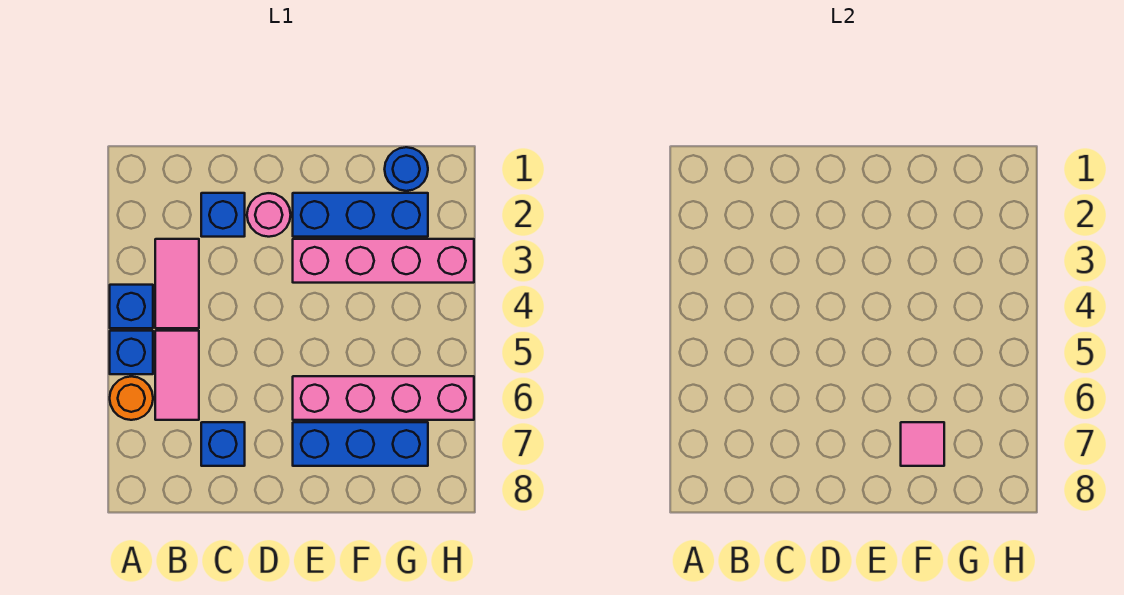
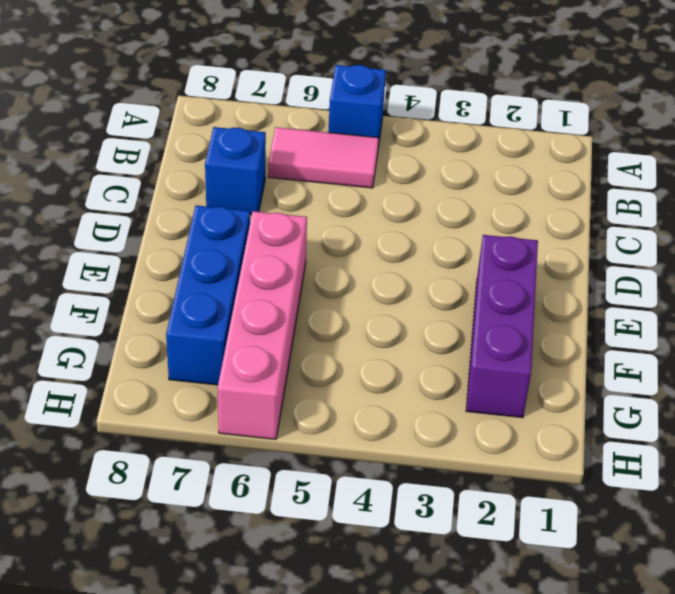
purple 1x3 brick [466,235,538,418] -> blue 1x3 brick [293,193,428,237]
none -> blue 1x1 brick [110,285,153,328]
none -> orange 1x1 round brick [110,376,153,420]
none -> pink 1x2 tile [155,239,199,328]

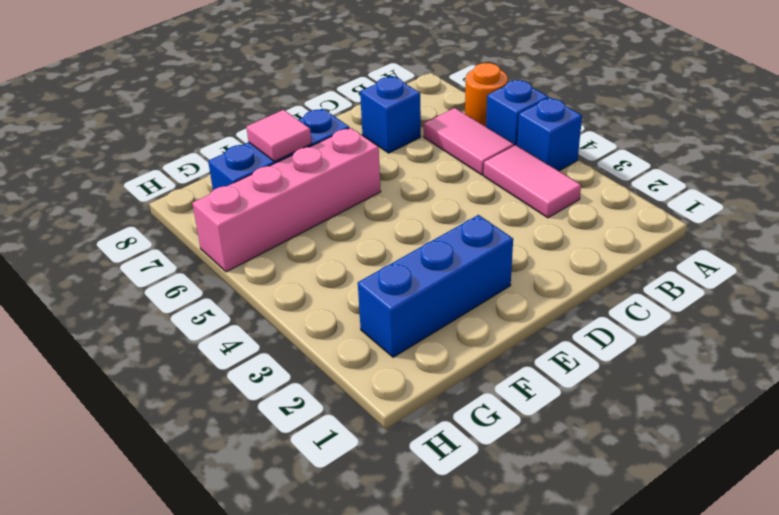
none -> blue 1x1 brick [201,193,245,237]
none -> pink 1x1 round brick [247,193,291,237]
none -> pink 1x4 brick [293,239,474,283]

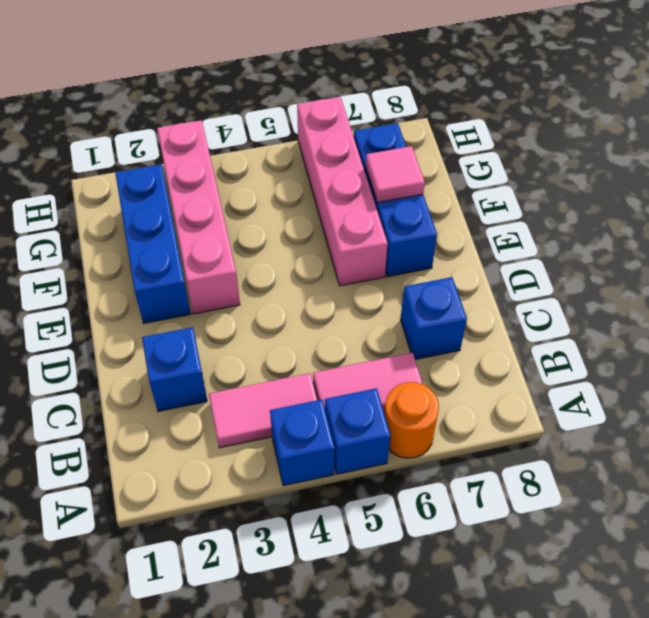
none -> pink 1x1 round brick [247,193,291,237]
none -> blue 1x1 round brick [385,147,428,191]

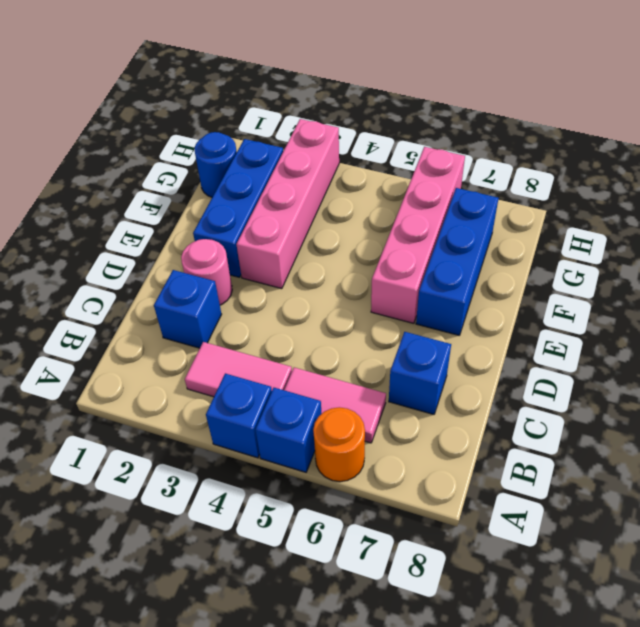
none -> pink 1x1 tile [901,422,944,466]

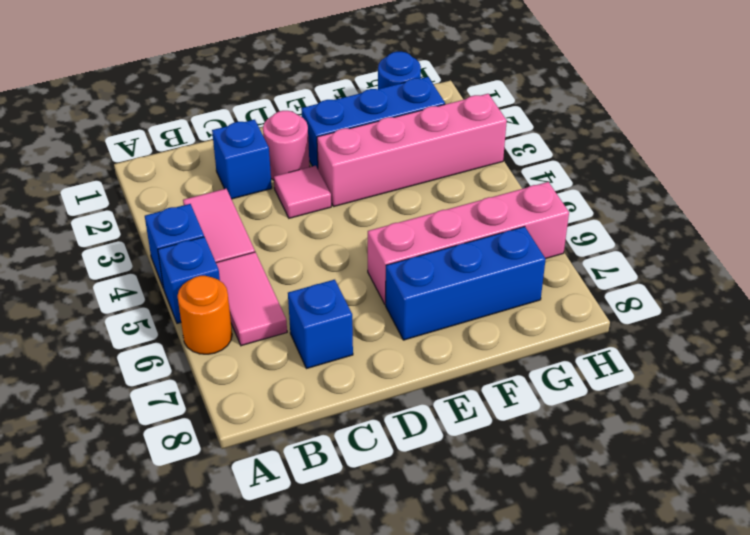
pink 1x1 tile [274,165,331,218] -> pink 1x1 tile moved to [901,422,944,466]

